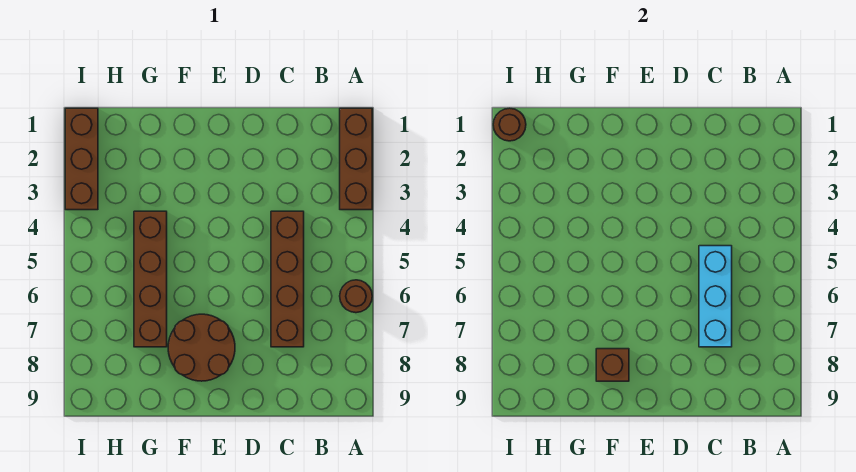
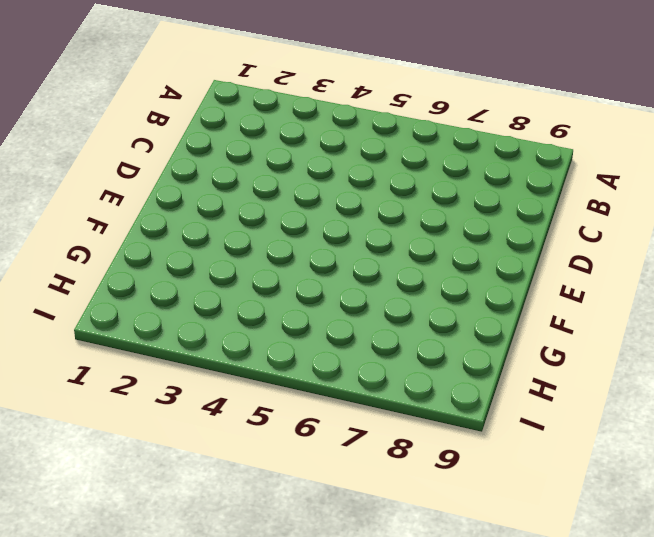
none -> brown 1x3 brick [340,108,372,210]
none -> brown 1x1 round brick [340,280,372,313]

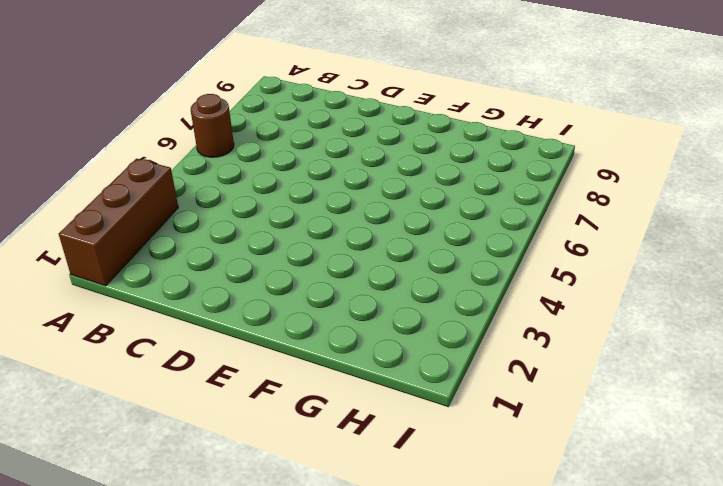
none -> brown 1x4 brick [271,211,304,347]
none -> brown 2x2 round brick [168,314,235,381]

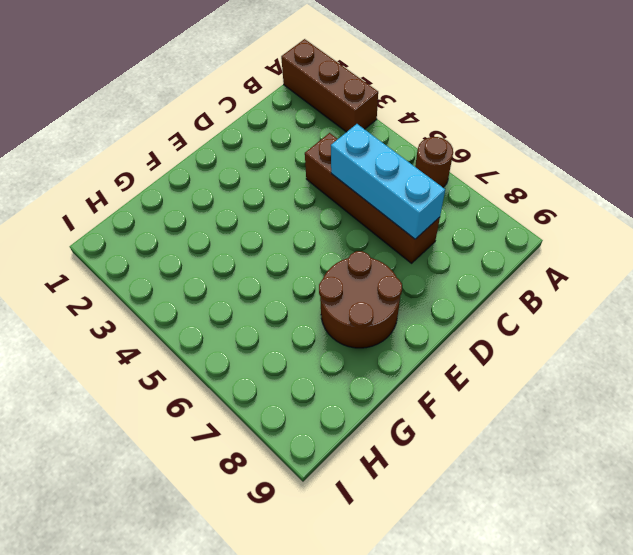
none -> brown 1x4 brick [134,211,167,347]
none -> brown 1x3 brick [65,108,98,210]

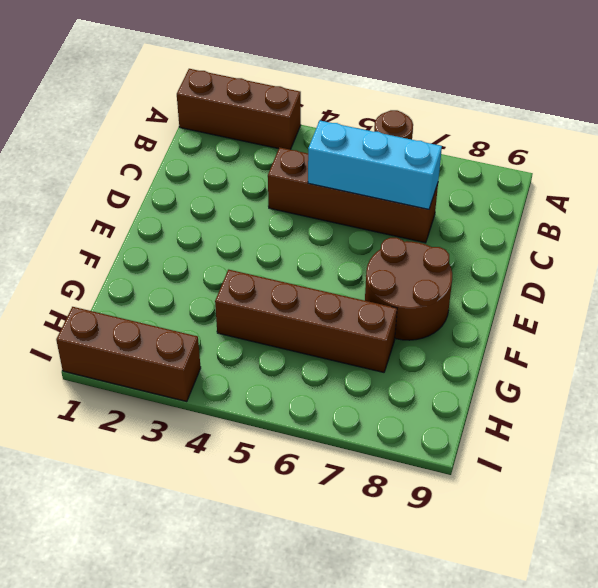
none -> brown 1x1 brick [596,349,629,381]
none -> brown 1x1 round brick [493,108,526,141]

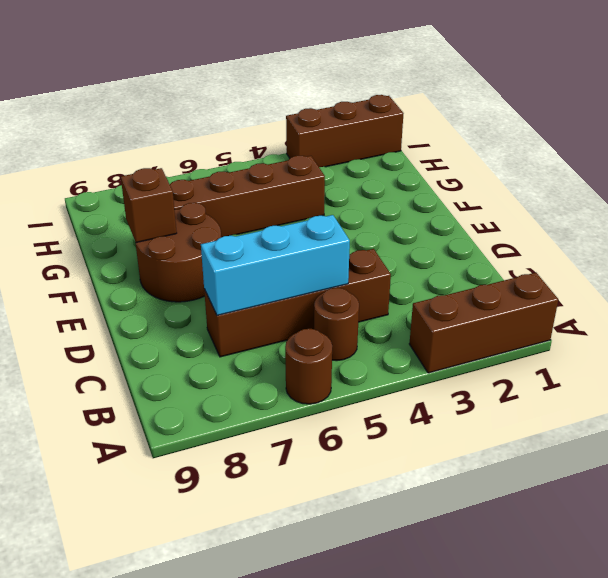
brown 1x1 round brick [314,288,359,361] -> brown 1x1 round brick moved to [493,108,526,141]

